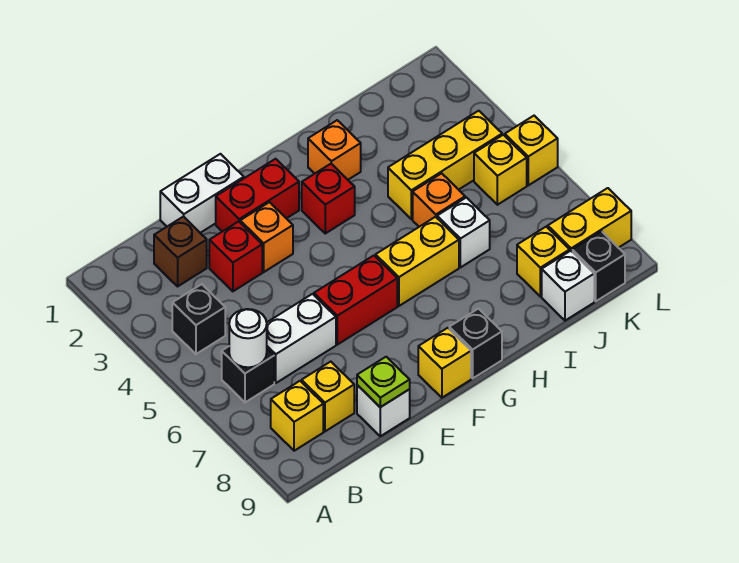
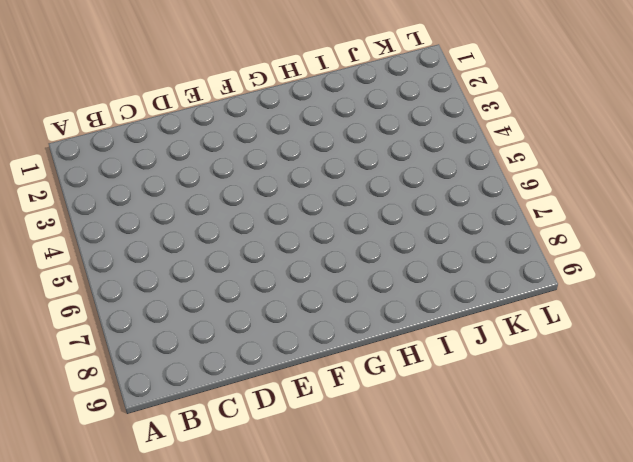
none -> black 1x1 brick [172,284,225,354]
none -> black 1x1 brick [222,346,274,402]
none -> yellow 1x1 brick [271,381,323,451]

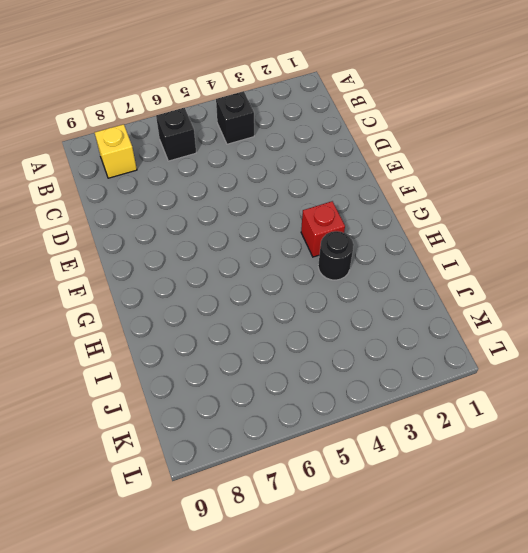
black 1x1 round brick [318,231,354,280] -> none
none -> brown 1x1 brick [154,217,207,286]
none -> white 1x2 brick [267,294,336,383]
none -> yellow 1x1 brick [302,362,354,431]

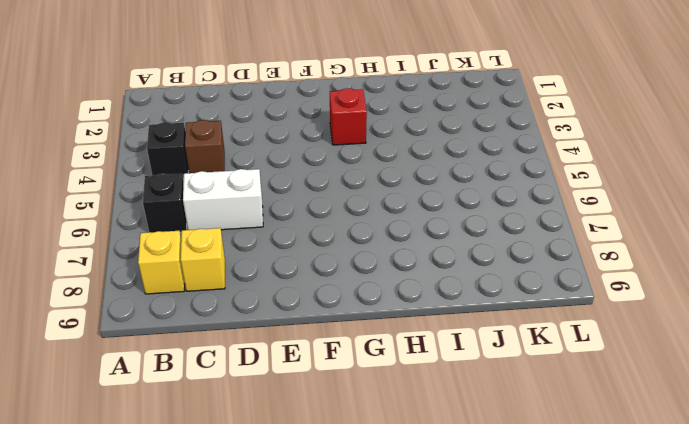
brown 1x1 brick [185,120,225,173] -> brown 1x1 brick moved to [154,217,207,286]
none -> white 1x2 brick [160,154,244,233]
none -> red 1x1 brick [209,221,262,291]
none -> white 1x1 brick [357,385,410,436]

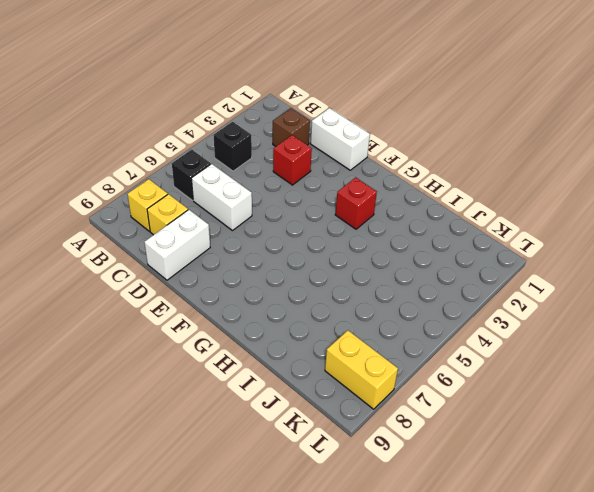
white 1x2 brick [144,210,210,280] -> white 1x1 brick [357,385,410,436]
none -> red 1x2 brick [216,159,299,232]
none -> orange 1x1 brick [240,202,293,272]
none -> red 1x2 brick [314,256,397,345]

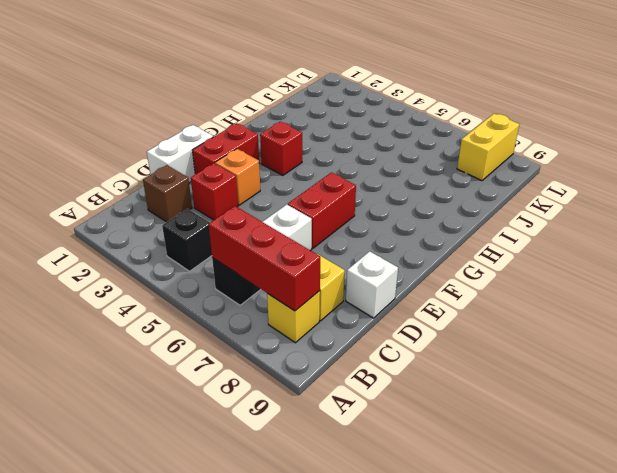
red 1x3 brick [209,206,320,311] -> white 1x1 round brick [229,309,267,367]
none -> yellow 1x1 brick [418,328,471,398]
none -> yellow 1x2 brick [376,217,459,306]
none -> black 1x1 brick [449,309,502,378]

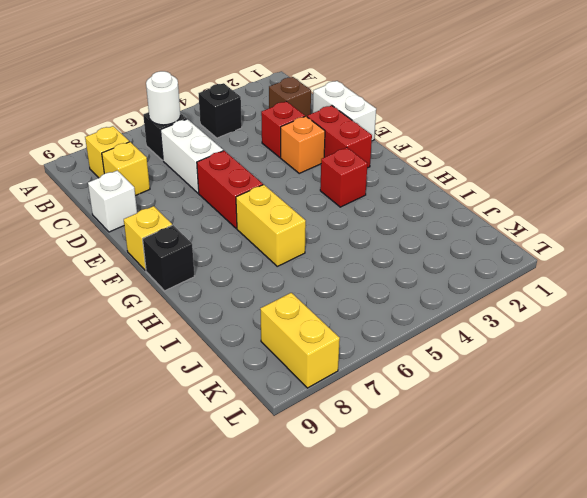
none -> orange 1x1 brick [308,120,361,180]
none -> yellow 1x3 brick [388,111,502,219]
none -> orange 1x1 brick [413,173,465,227]

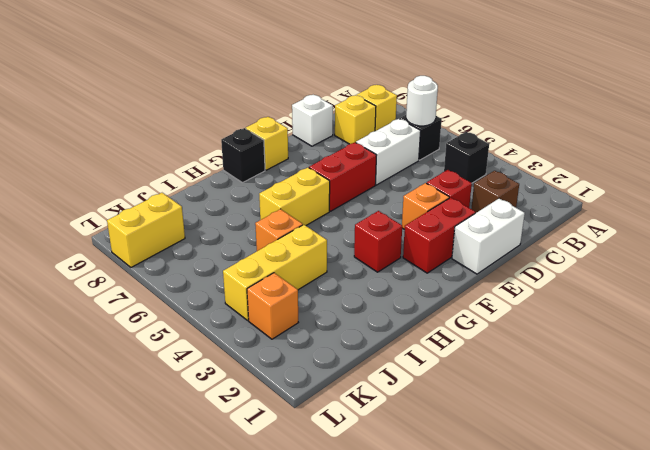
orange 1x1 brick [247,273,298,339] -> orange 1x1 brick moved to [308,120,361,180]
none -> white 1x1 brick [437,197,490,267]
none -> yellow 1x1 brick [517,227,570,296]
none -> white 1x1 brick [542,251,594,321]

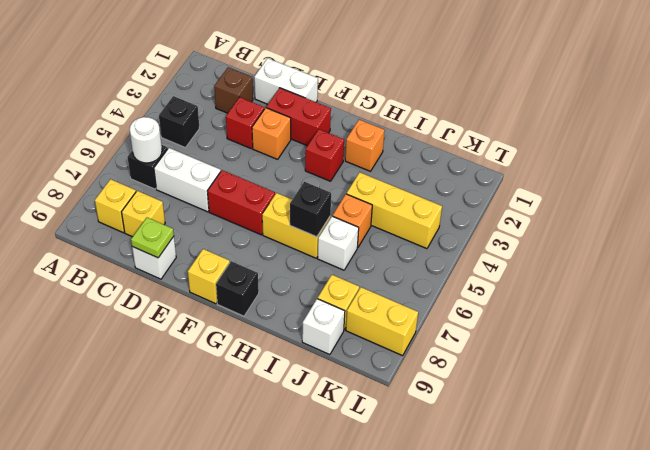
black 1x1 brick [290,182,331,237] -> black 1x1 brick moved to [572,231,625,301]
none -> yellow 1x1 brick [474,135,527,205]
none -> yellow 1x1 brick [505,116,558,185]

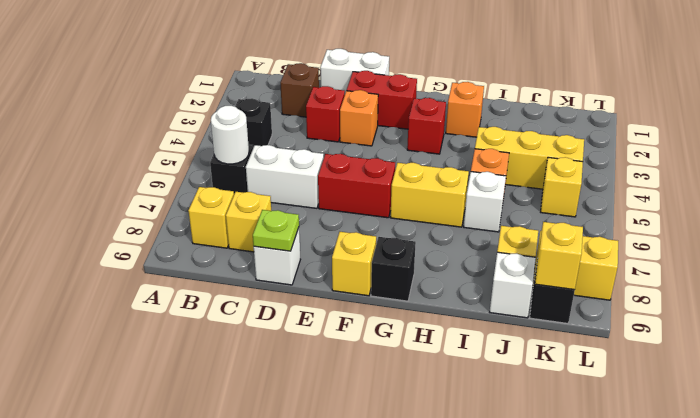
yellow 1x1 brick [535,222,583,290] -> yellow 1x1 brick moved to [505,116,558,185]

